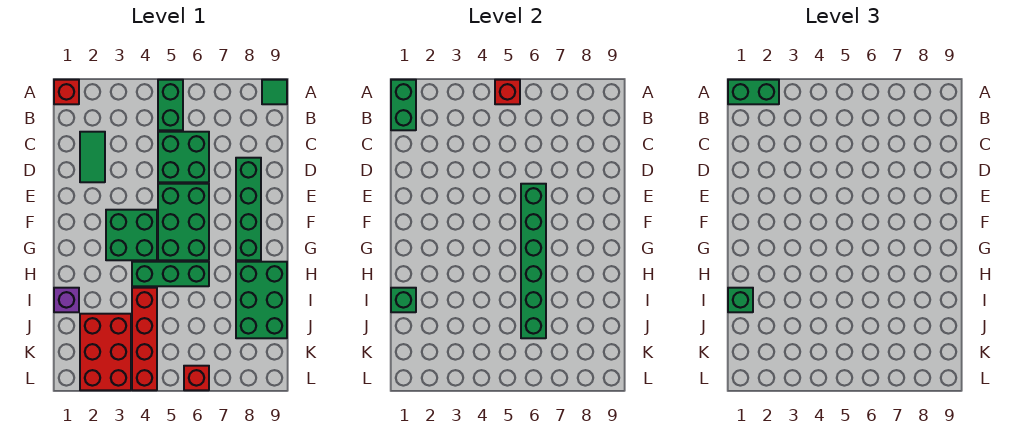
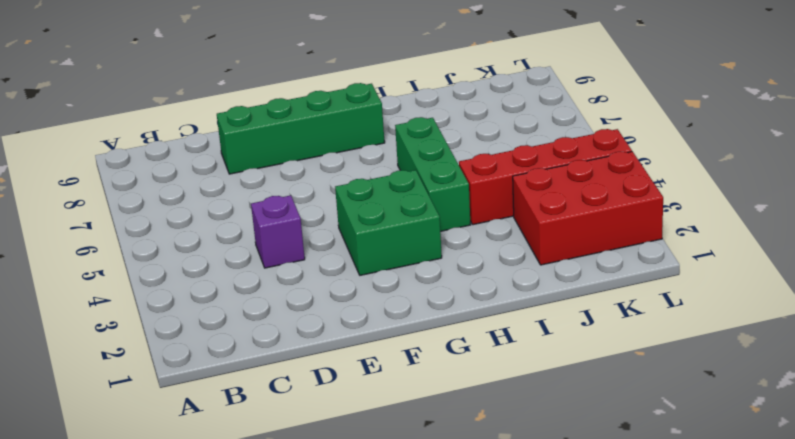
purple 1x1 brick [251,195,305,268] -> purple 1x1 brick moved to [54,288,79,312]
none -> red 1x1 brick [54,80,79,104]
none -> green 1x2 brick [158,80,183,130]
none -> green 1x1 tile [262,80,287,104]

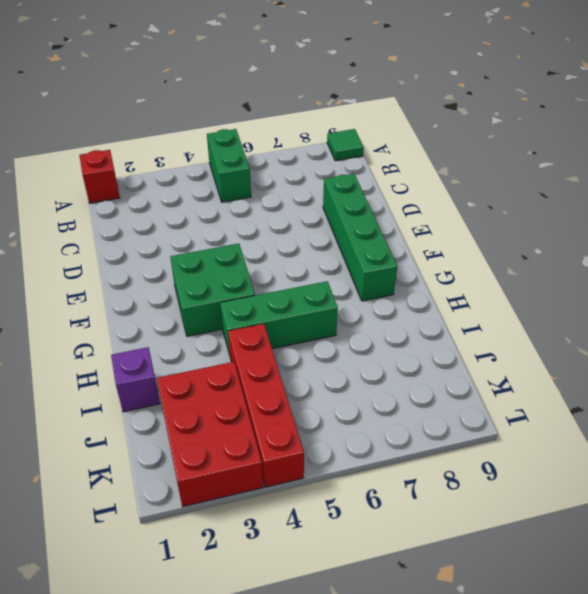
none -> green 1x2 tile [80,132,105,182]
none -> green 2x2 brick [158,132,209,182]
none -> green 2x3 brick [158,184,209,260]

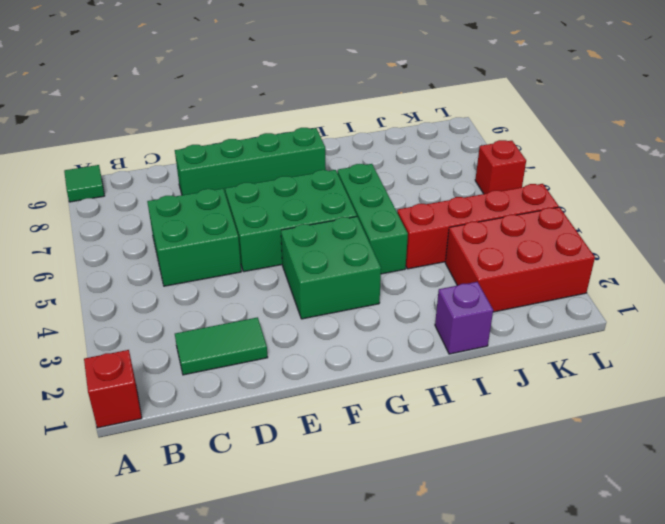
none -> green 1x2 brick [158,80,183,130]
none -> green 2x3 brick [236,262,287,338]
none -> green 1x2 brick [391,80,416,130]

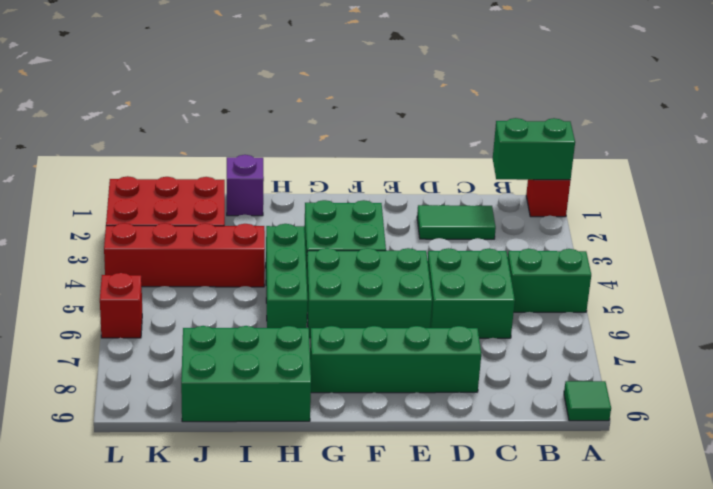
none -> red 1x1 brick [495,80,520,104]
none -> green 1x6 brick [521,184,546,338]
none -> green 1x1 brick [391,288,416,312]

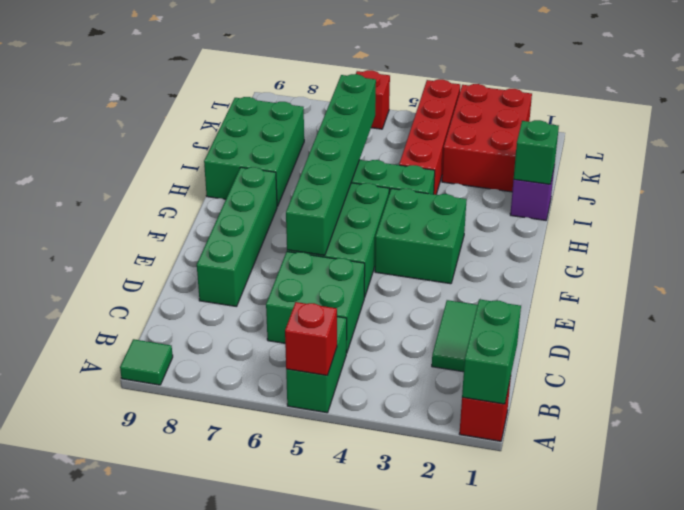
none -> green 1x2 brick [728,80,779,104]
none -> green 1x1 brick [728,288,753,312]

